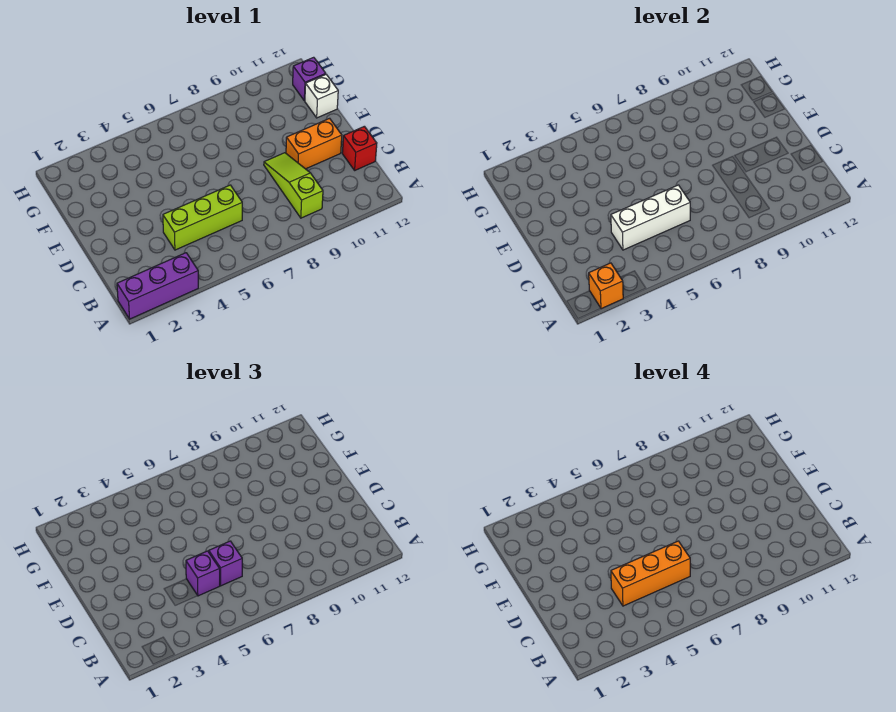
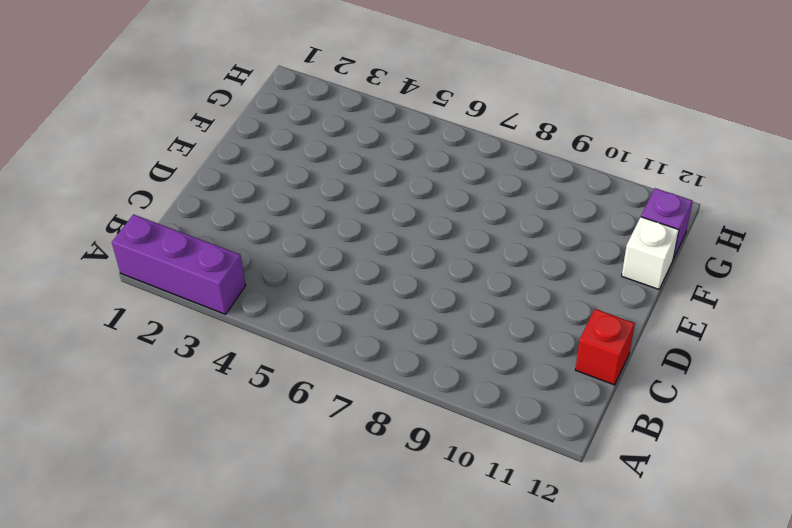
none -> lime 1x3 slope [264,153,323,218]
none -> lime 1x3 brick [163,185,242,250]
none -> orange 1x2 brick [286,118,342,169]

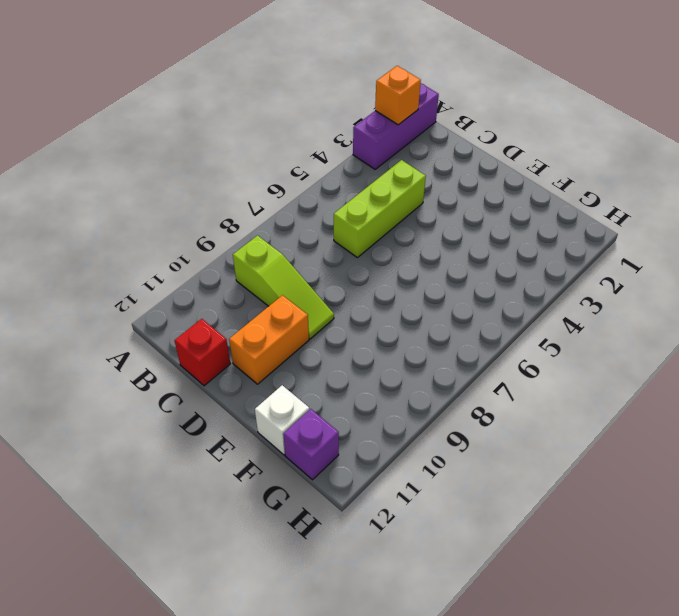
none -> white 1x3 brick [611,185,690,250]
none -> purple 1x1 brick [186,551,220,596]
none -> purple 1x1 brick [209,541,242,586]

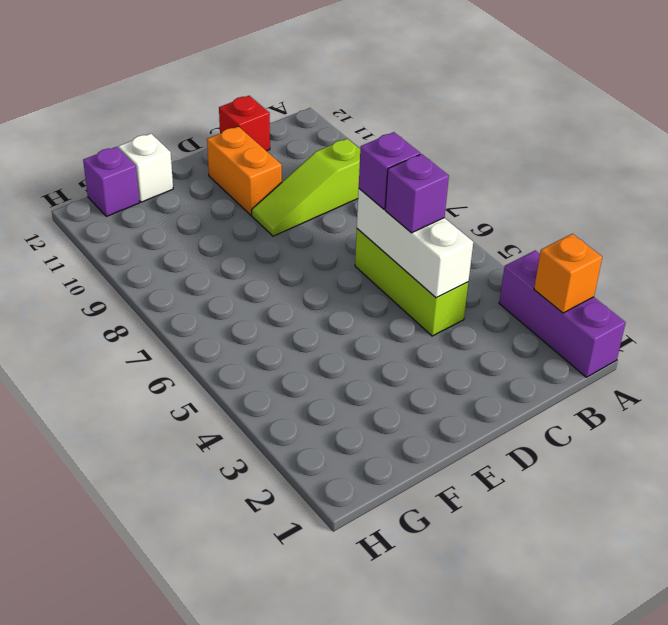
none -> orange 1x3 brick [611,541,690,606]

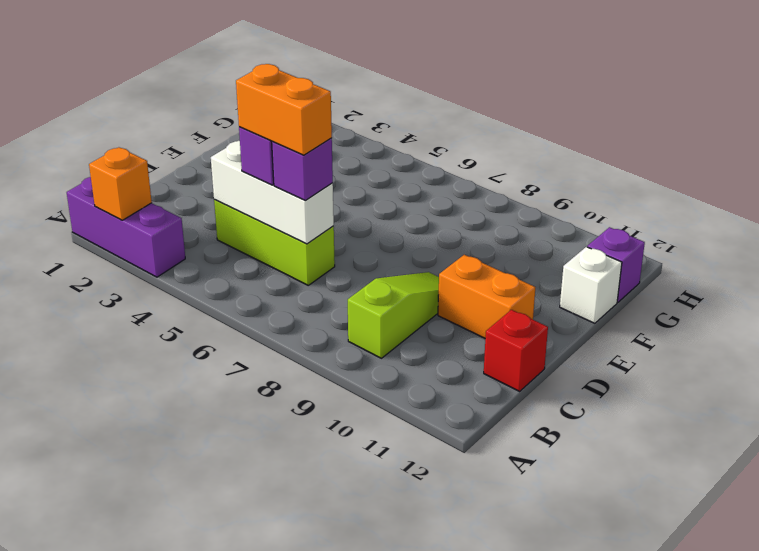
orange 1x2 brick [236,64,332,155] -> orange 1x3 brick [611,541,690,606]

